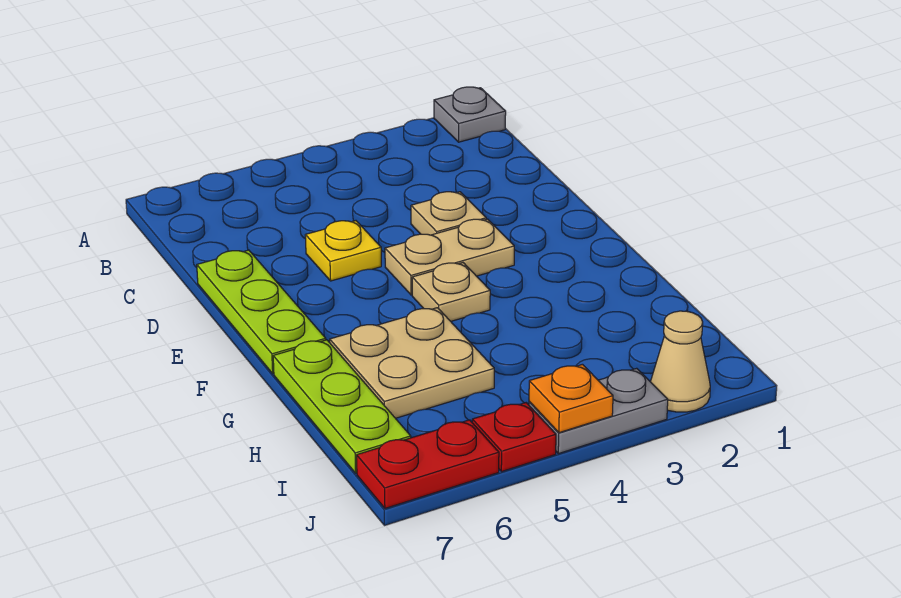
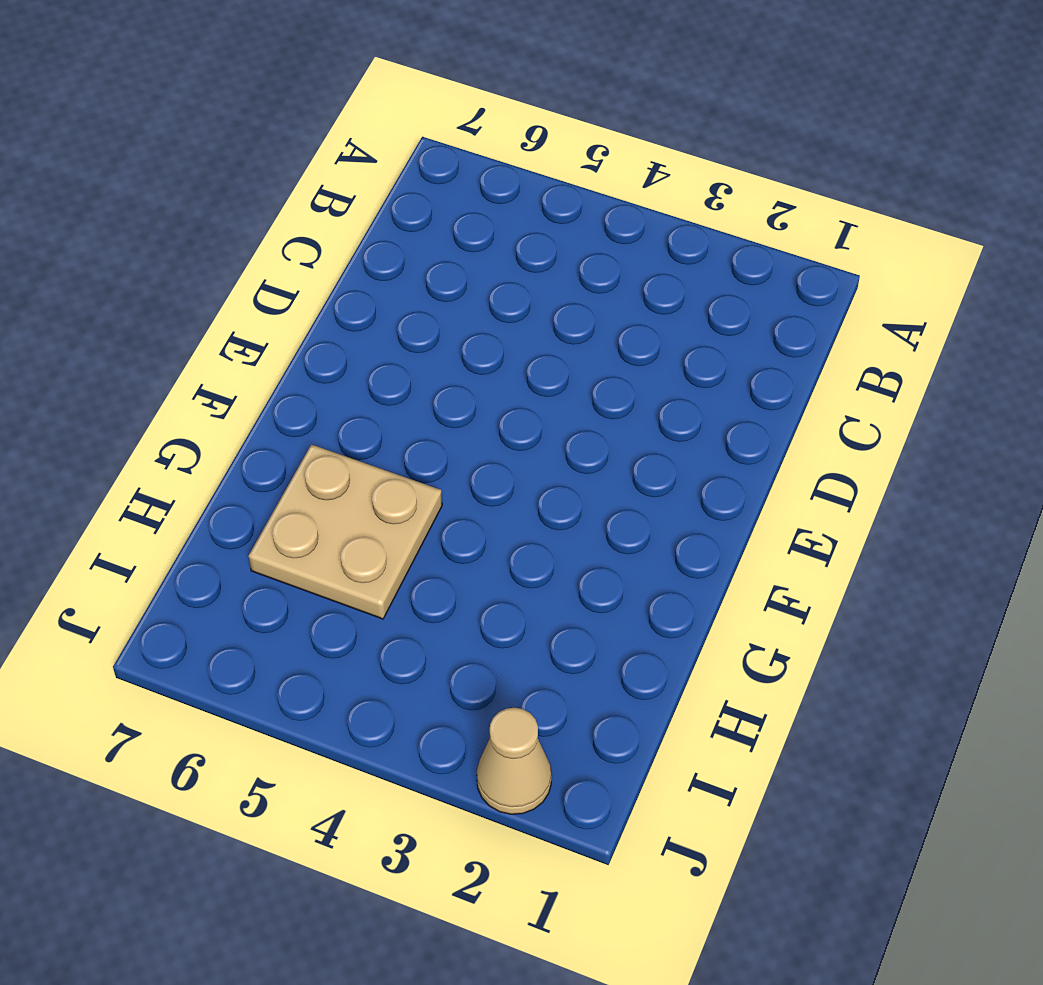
none -> grey 1x1 plate [434,87,506,142]
none -> tan 1x1 plate [411,192,486,235]
none -> yellow 1x1 plate [305,221,381,281]

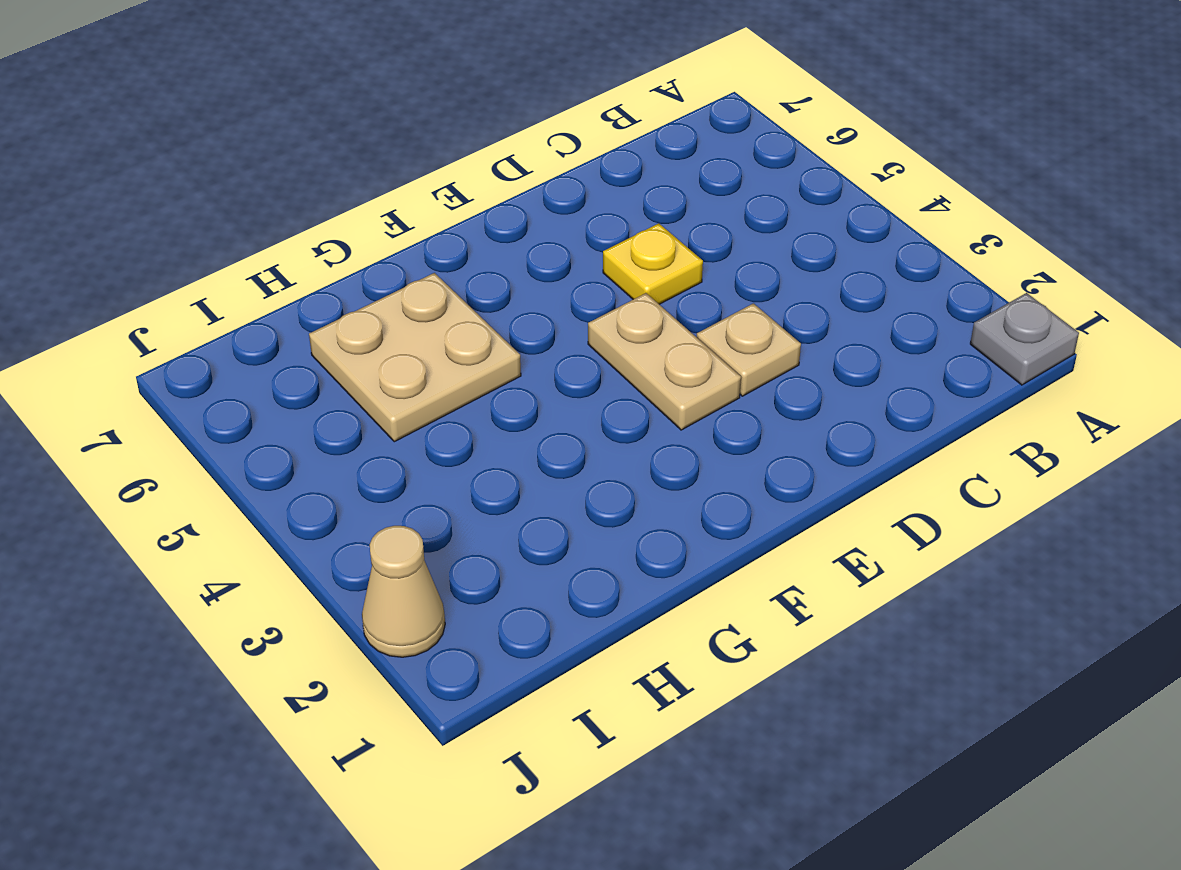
none -> lime 1x3 plate [197,250,326,374]
none -> tan 1x1 plate [412,263,490,321]
none -> lime 1x3 plate [273,340,411,473]

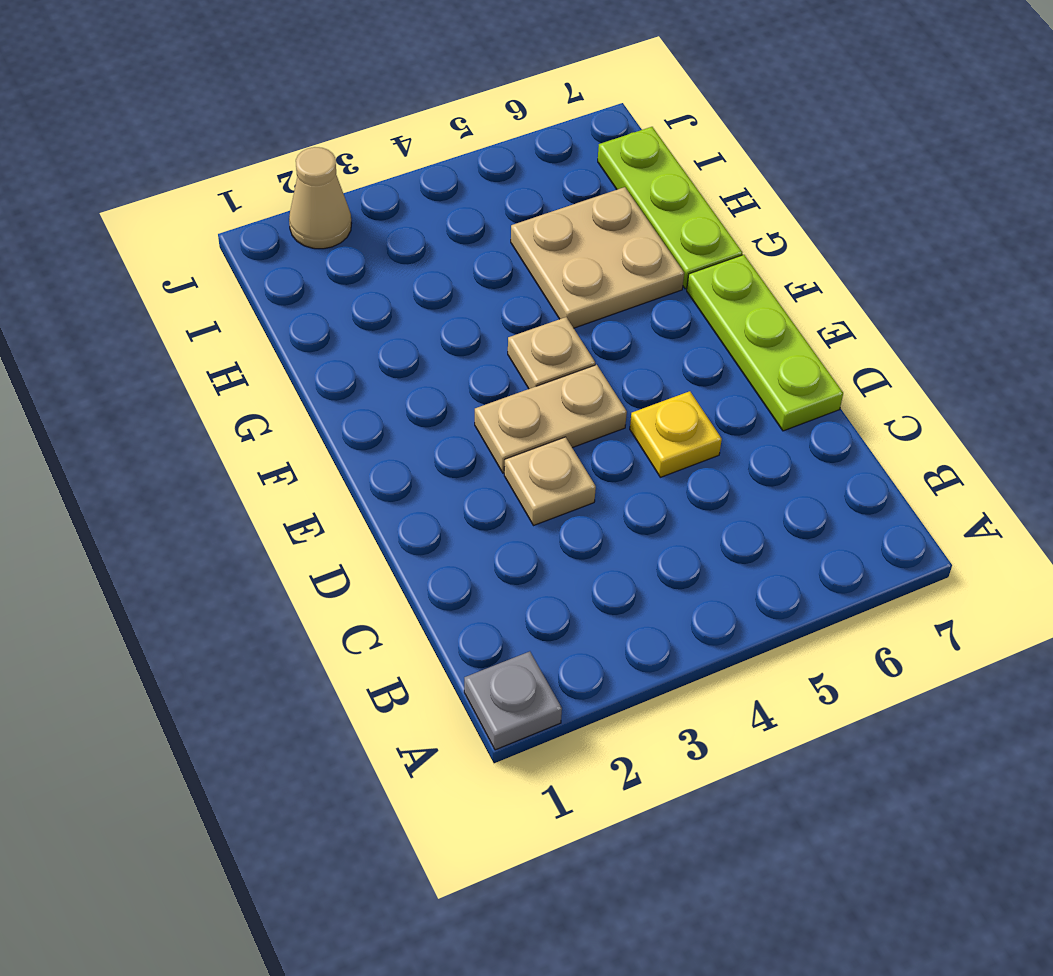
none -> grey 1x2 plate [529,368,668,454]
none -> red 1x1 plate [472,403,556,472]
none -> red 1x2 plate [357,420,499,508]

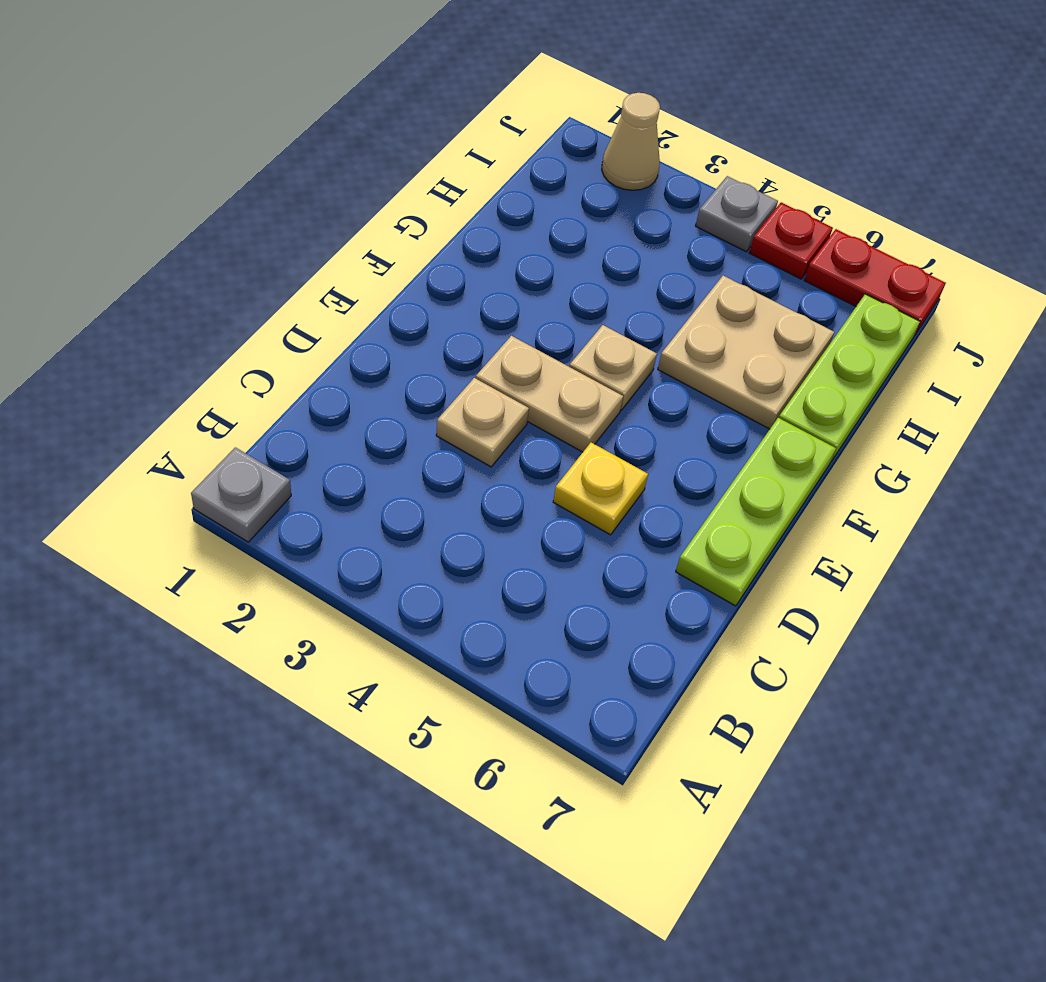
grey 1x1 plate [696,176,778,252] -> grey 1x2 plate [529,368,668,454]
none -> orange 1x1 plate [529,364,613,433]

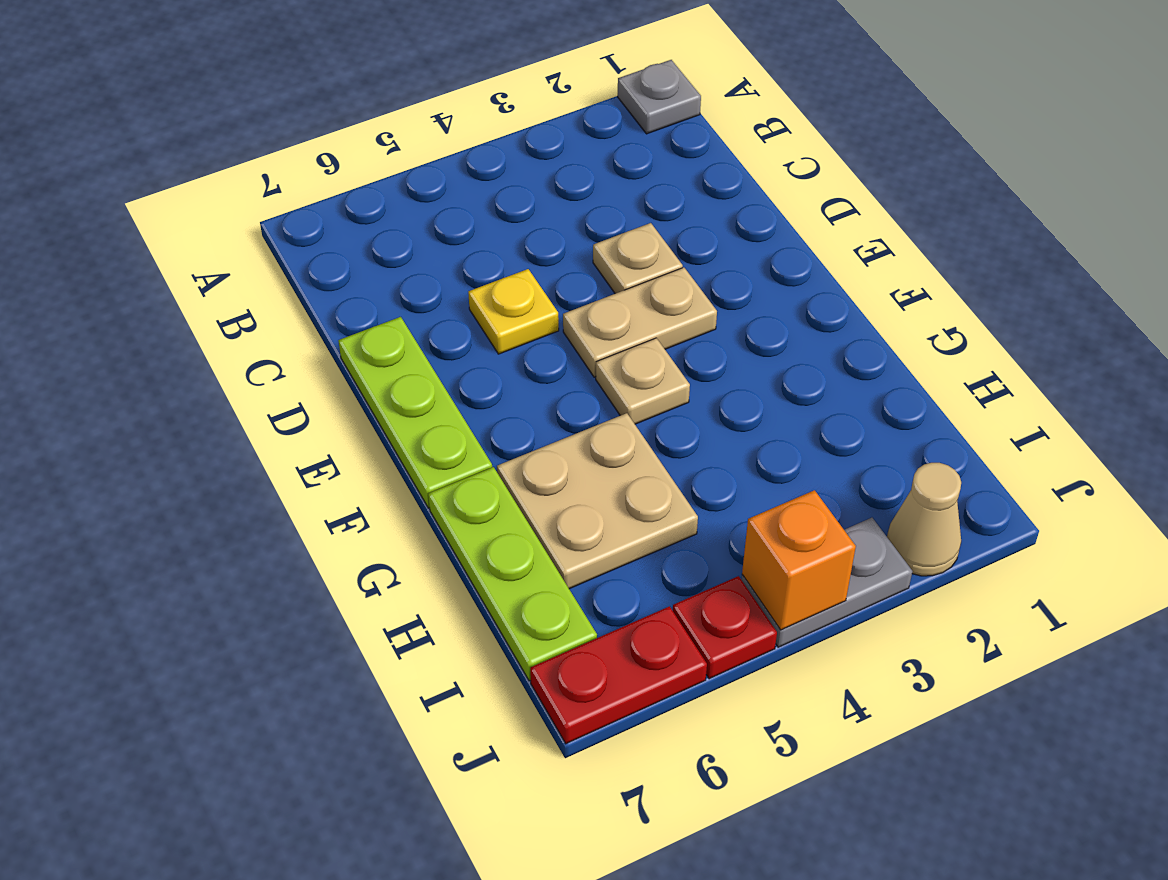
orange 1x1 brick [742,490,856,630] -> orange 1x1 plate [529,364,613,433]

